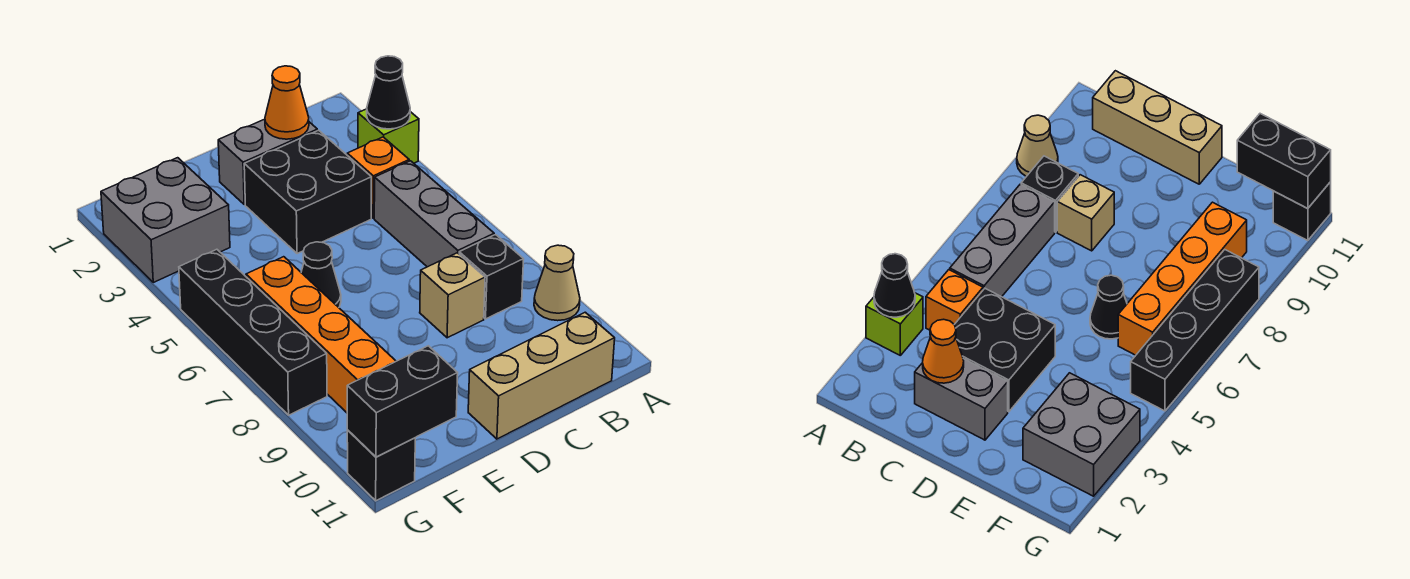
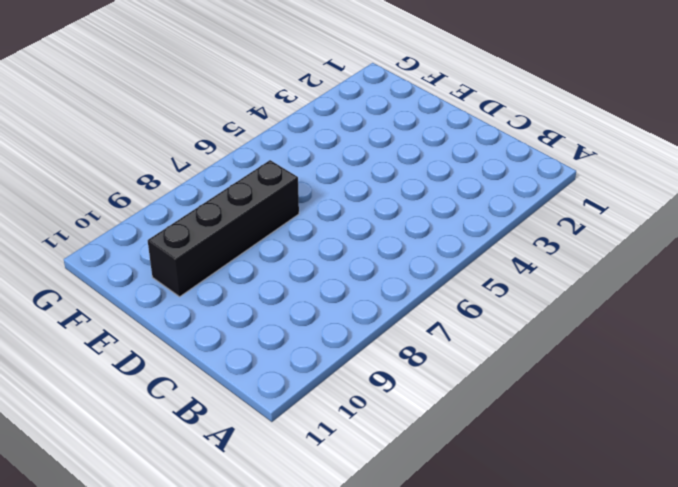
black 1x4 brick [148,160,299,297] -> black 1x4 brick moved to [179,249,327,415]
none -> lime 1x1 brick [358,109,419,163]
none -> tan 1x1 cone [534,245,580,321]
none -> orange 1x1 brick [347,137,409,218]

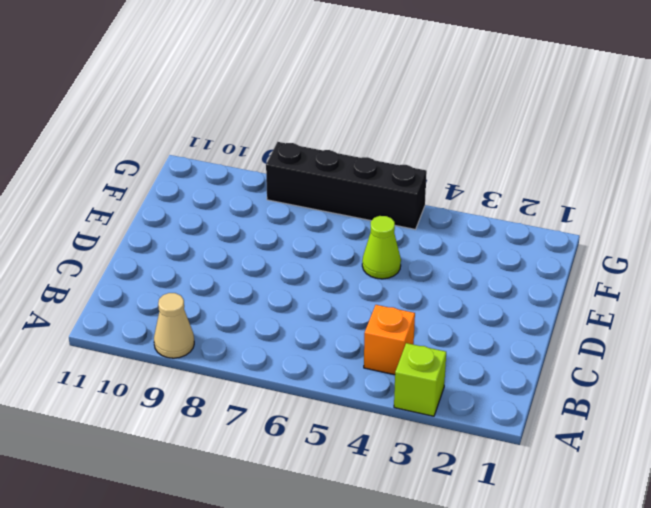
lime 1x1 cone [362,216,401,279] -> none
none -> grey 1x3 brick [374,161,494,267]
none -> black 1x1 brick [459,235,524,319]
none -> tan 1x3 brick [468,312,615,439]

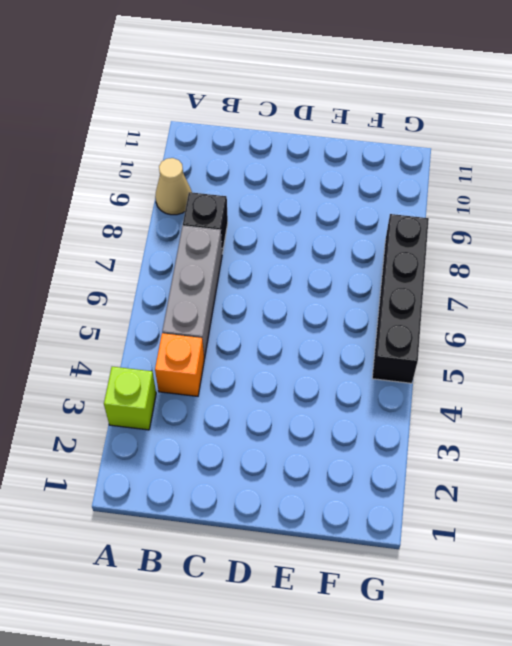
none -> tan 1x3 brick [468,312,615,439]
none -> grey 1x2 brick [218,119,318,204]
none -> black 2x2 brick [244,130,371,254]

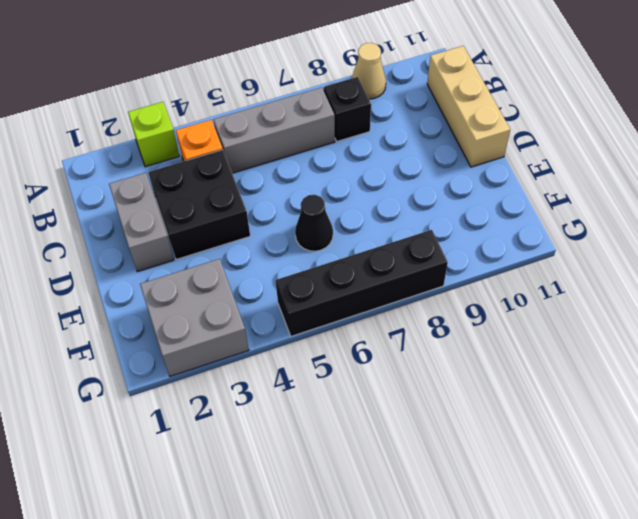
none -> tan 1x1 brick [420,253,485,338]
none -> orange 1x4 brick [246,257,396,413]
none -> black 1x1 brick [347,430,415,501]

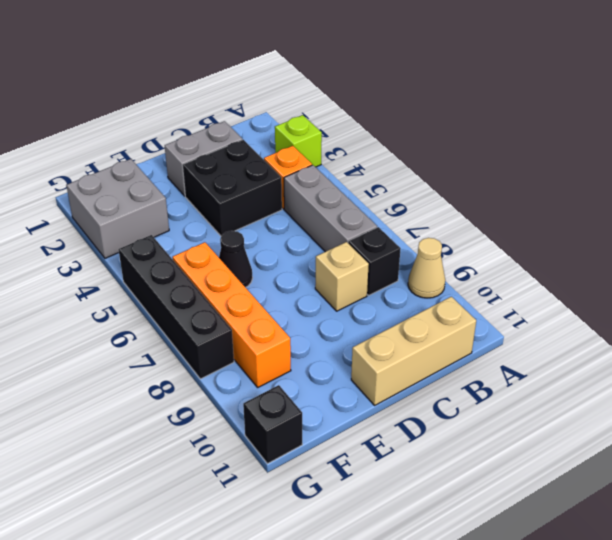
none -> black 1x1 cone [367,56,410,129]
none -> orange 1x1 cone [265,66,309,139]
none -> black 1x2 brick [347,346,458,457]

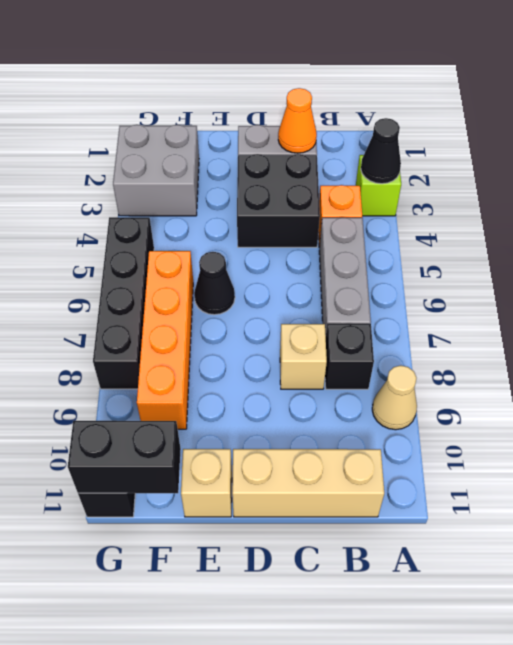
tan 1x1 brick [181,449,232,517] -> none

